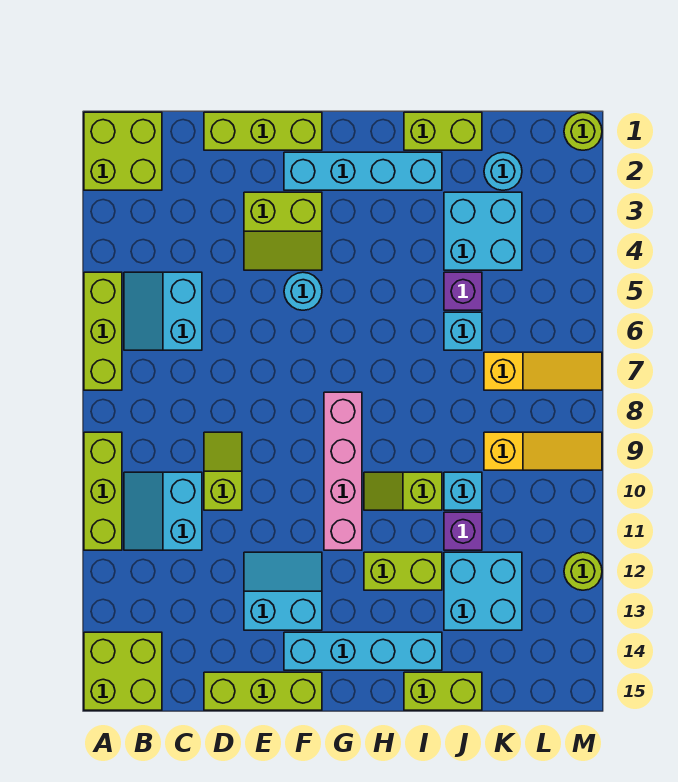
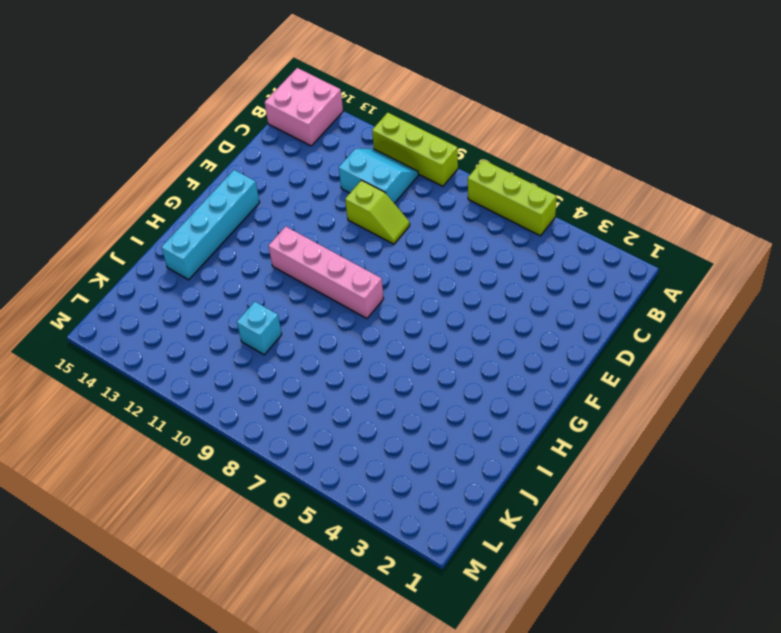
pink 2x2 brick [265,68,343,146] -> lime 2x2 brick [84,632,162,710]
none -> lime 2x2 brick [84,112,162,190]
none -> cyan 2x2 slope [124,272,202,350]
none -> lime 1x3 brick [204,112,322,150]
none -> lime 1x3 brick [204,672,322,710]

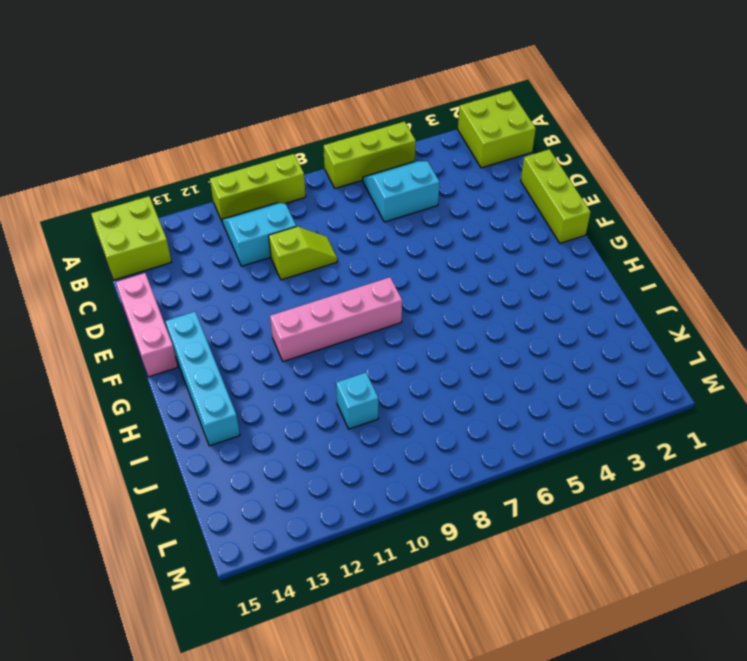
pink 1x3 brick [116,273,178,377] -> lime 1x3 brick [204,672,322,710]
none -> lime 2x2 slope [244,192,322,270]
none -> cyan 2x2 slope [244,552,322,630]
none -> cyan 1x4 brick [284,152,442,190]
none -> cyan 1x1 round brick [284,272,322,310]

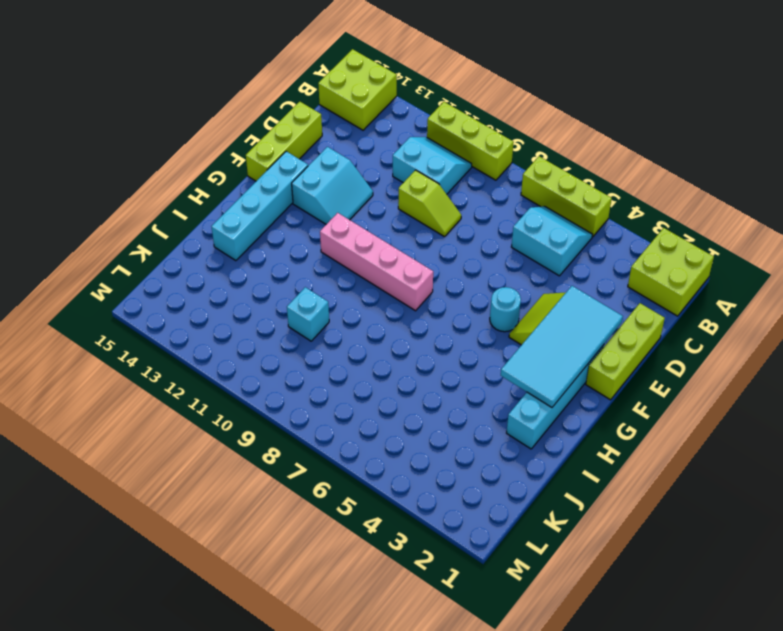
cyan 2x4 tile [501,286,623,407] -> none
none -> lime 1x2 slope [364,472,442,510]
none -> lime 1x2 brick [364,552,442,590]
none -> lime 1x2 brick [404,112,482,150]
none -> lime 1x2 brick [404,672,482,710]

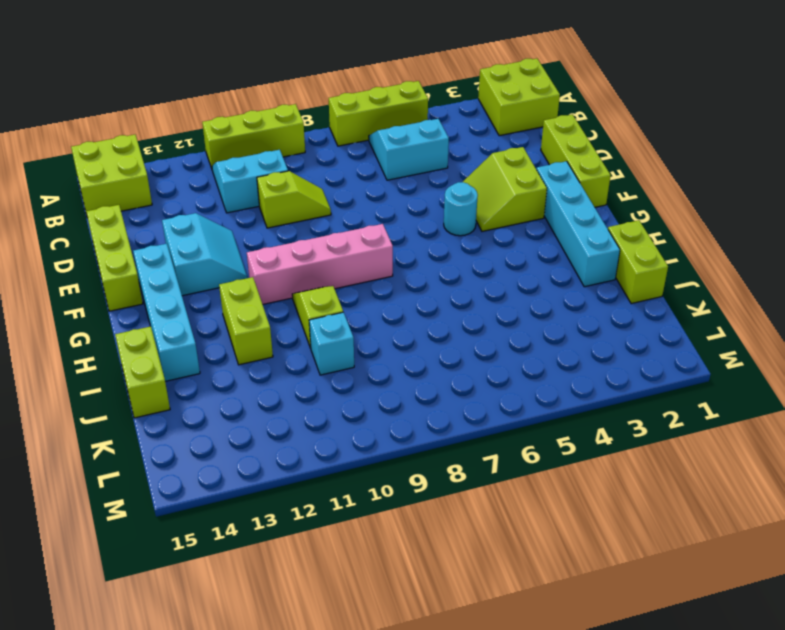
none -> cyan 2x2 brick [444,192,522,270]
none -> purple 1x1 brick [444,272,482,310]
none -> cyan 1x1 brick [444,312,482,350]
none -> purple 1x1 brick [444,512,482,550]

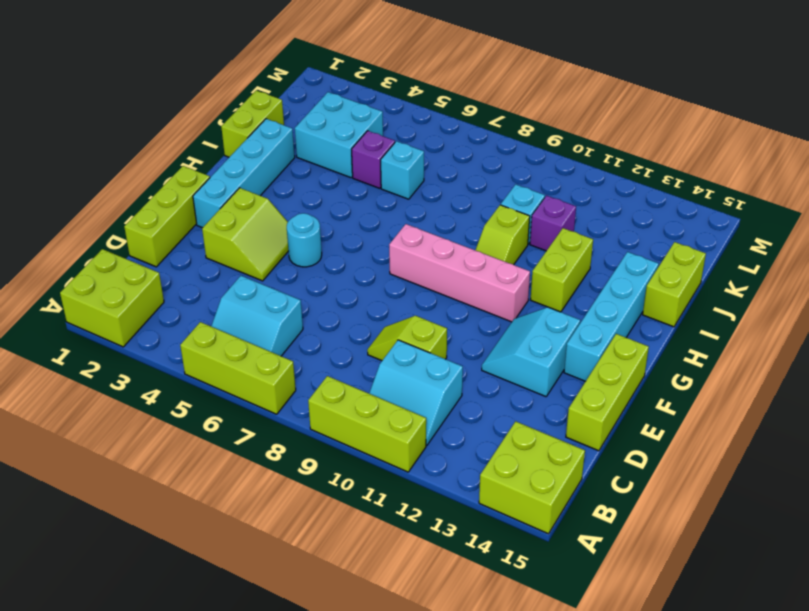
none -> cyan 2x2 brick [444,552,522,630]
none -> cyan 1x1 round brick [484,152,522,190]
none -> yellow 1x3 slope [484,352,602,390]
none -> yellow 1x3 slope [484,432,602,470]

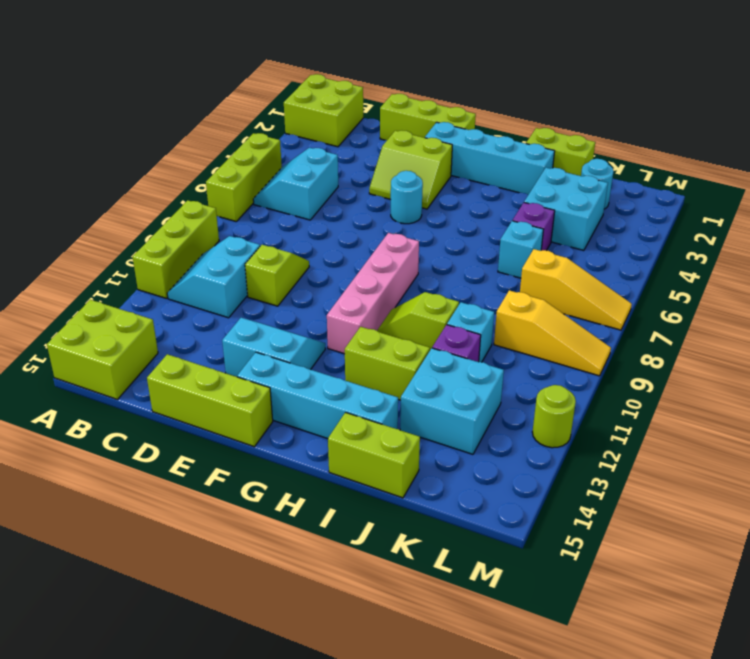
none -> lime 1x1 round brick [564,113,602,150]

